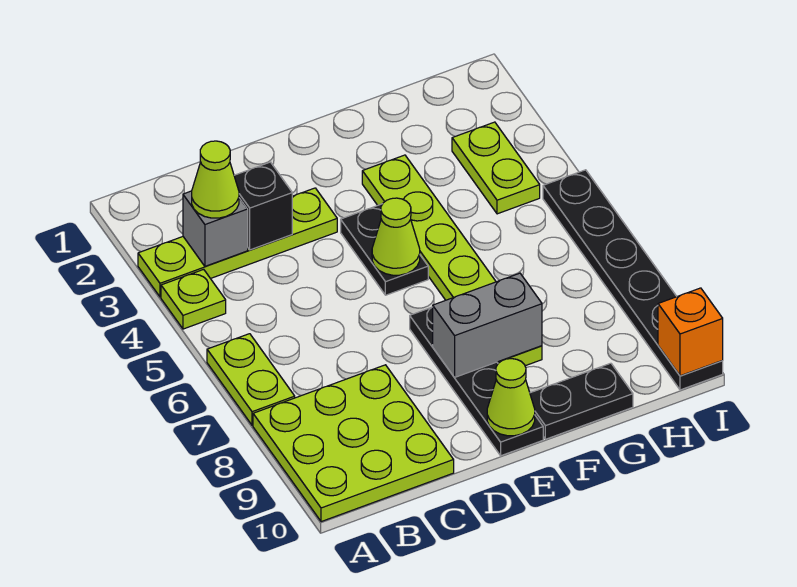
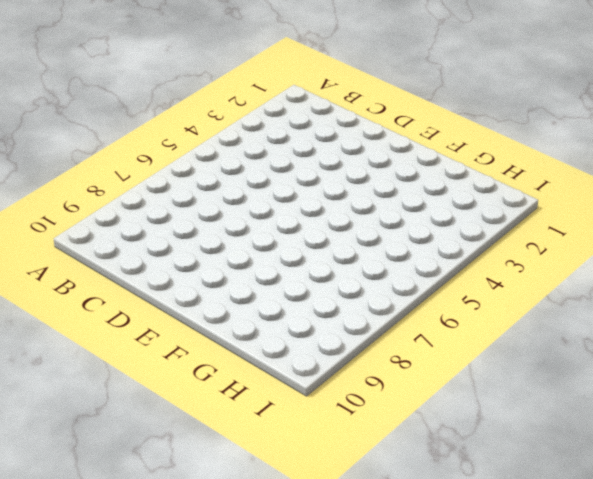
none -> lime 1x4 plate [138,188,337,297]
none -> lime 1x1 plate [161,269,226,329]
none -> lime 1x2 plate [207,334,295,425]

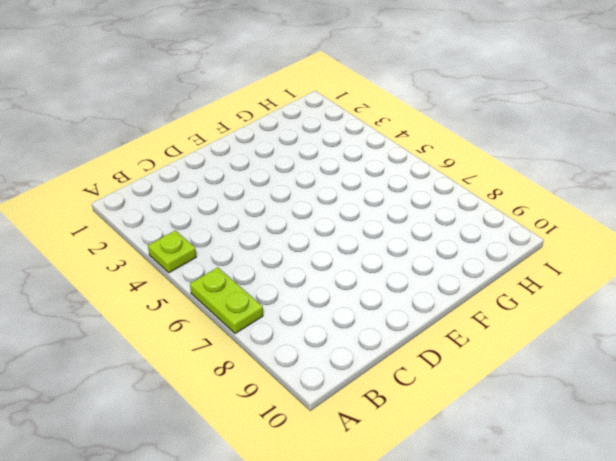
none -> lime 1x4 plate [138,188,337,297]
none -> lime 3x3 plate [253,365,454,522]
none -> black 1x2 plate [341,204,428,295]

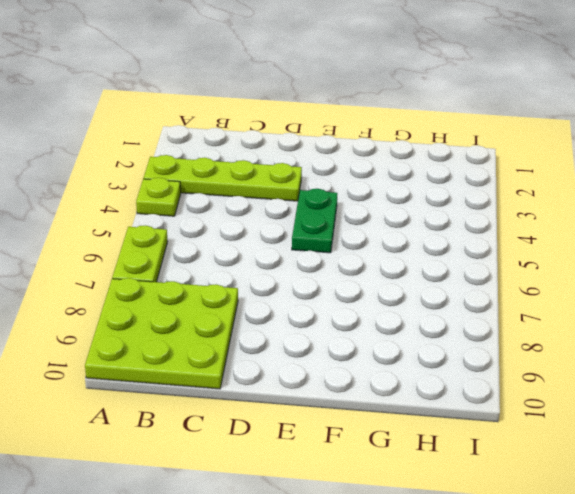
green 1x2 plate [292,189,337,253] -> black 1x2 plate [341,204,428,295]
none -> black 1x4 plate [410,307,543,456]
none -> lime 1x6 plate [362,155,542,366]
none -> black 1x2 plate [530,363,633,439]

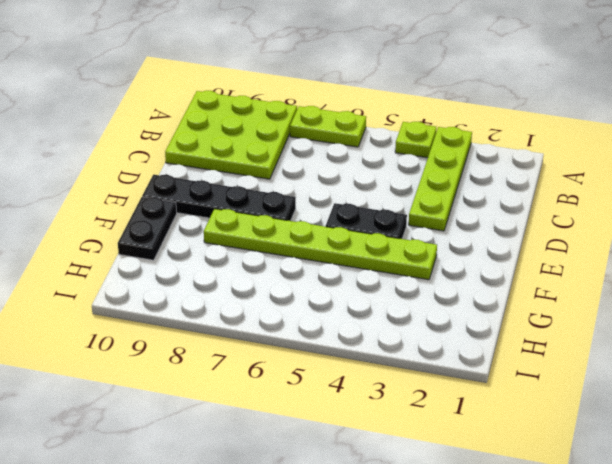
none -> lime 1x2 plate [452,122,540,214]
none -> black 1x6 plate [543,170,723,390]
none -> grey 1x1 brick [183,191,248,266]

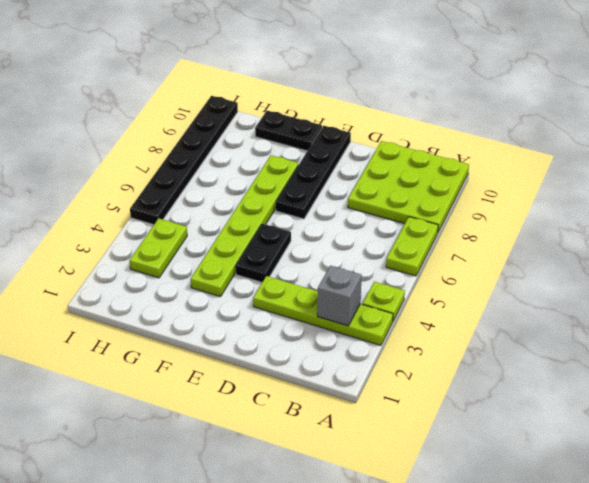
none -> black 1x1 brick [234,162,292,250]
none -> lime 1x1 cone [372,198,420,275]
none -> grey 1x2 brick [433,273,542,377]

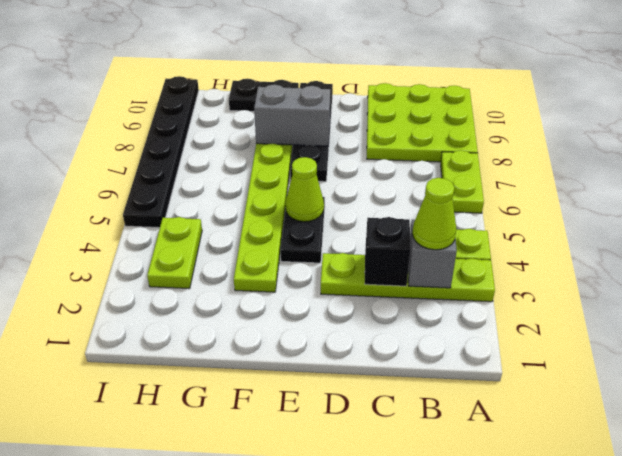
none -> lime 1x1 cone [487,359,535,436]
none -> orange 1x1 brick [658,288,723,376]

